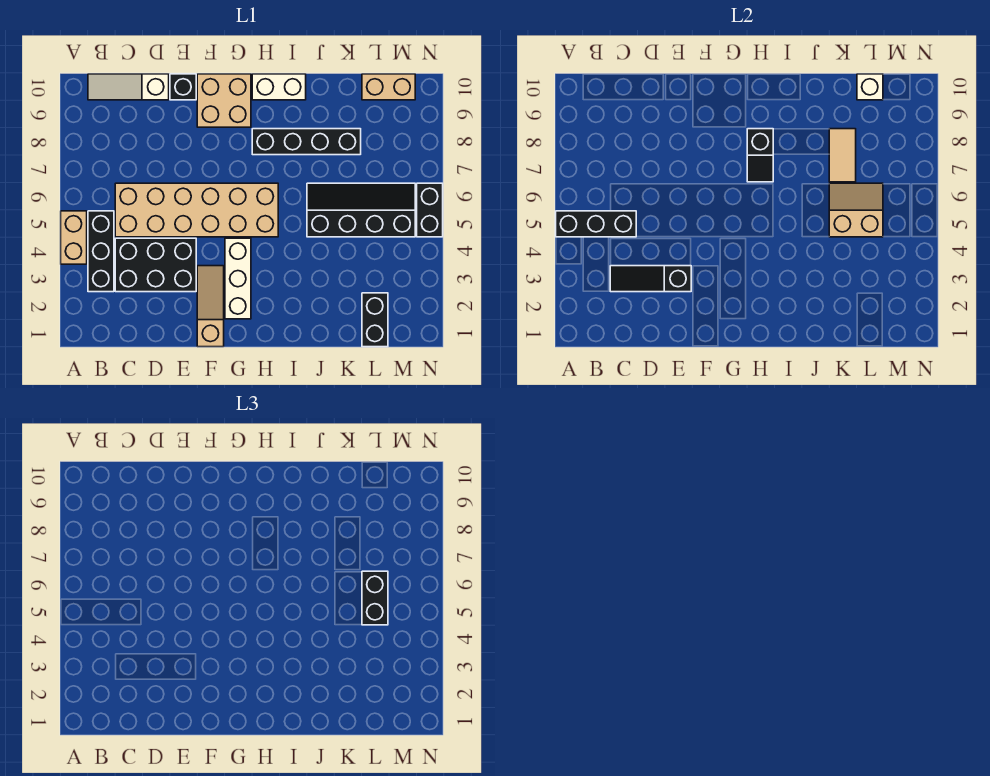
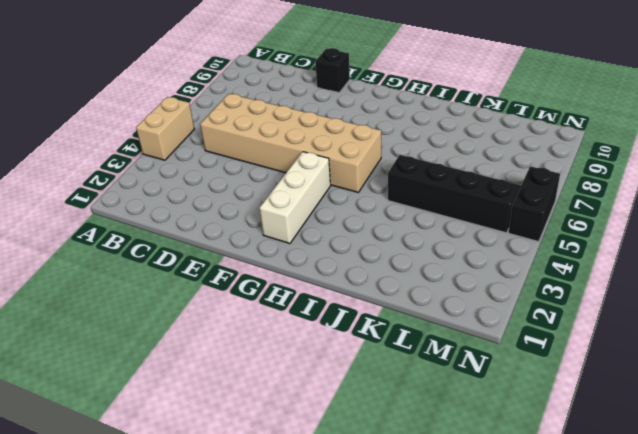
none -> black 1x3 brick [88,211,114,292]
none -> white 1x3 slope [88,74,169,100]
none -> black 2x3 brick [115,238,196,292]

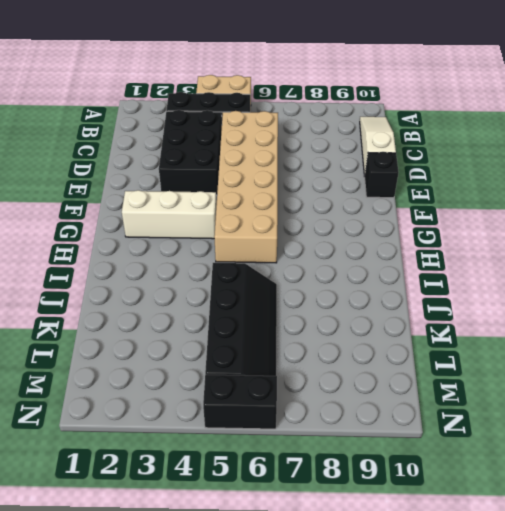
none -> tan 1x3 slope [197,266,224,347]
none -> tan 2x2 brick [197,74,251,127]
none -> black 1x4 brick [252,129,361,155]

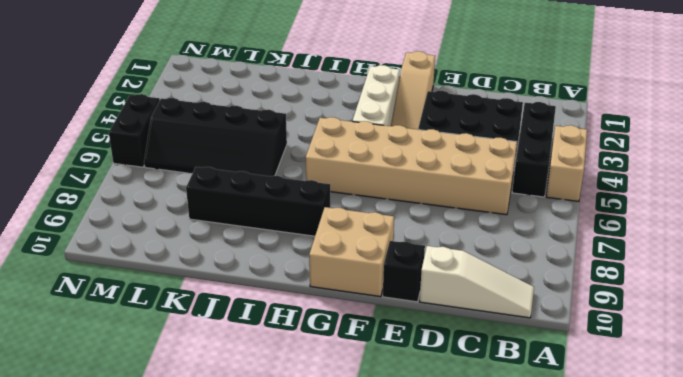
none -> white 1x2 brick [252,74,306,100]
none -> black 1x2 brick [362,293,388,347]
none -> tan 1x2 brick [362,74,415,100]

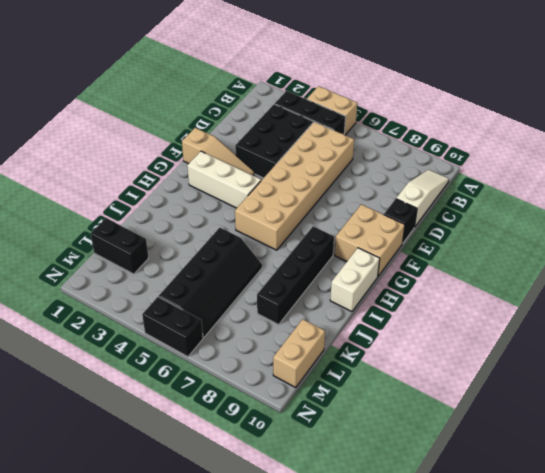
none -> black 1x3 brick [556,211,636,237]
none -> black 1x3 slope [610,266,691,292]
none -> black 1x2 slope [747,129,773,182]

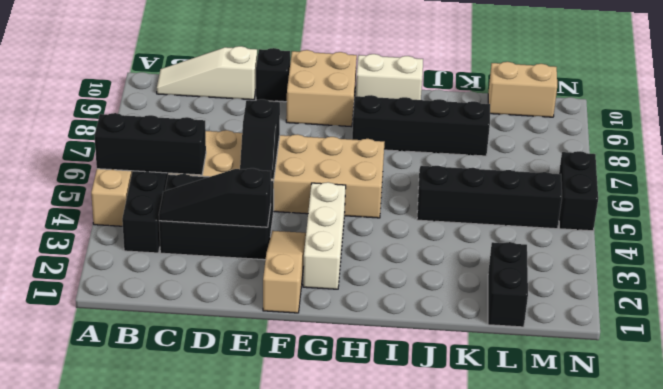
black 1x2 slope [240,99,280,179] -> black 1x2 slope moved to [747,129,773,182]
none -> tan 2x2 slope [829,183,883,237]
none -> tan 1x2 tile [829,129,856,182]
none -> white 1x1 brick [857,74,883,100]

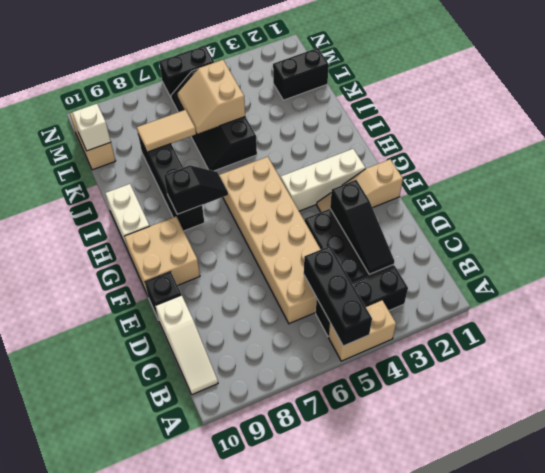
none -> black 1x2 brick [362,571,388,625]

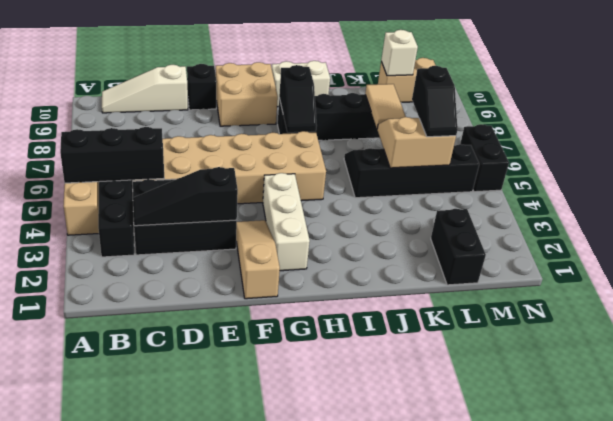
black 1x2 slope [412,66,458,137] -> black 1x2 brick [362,571,388,625]

